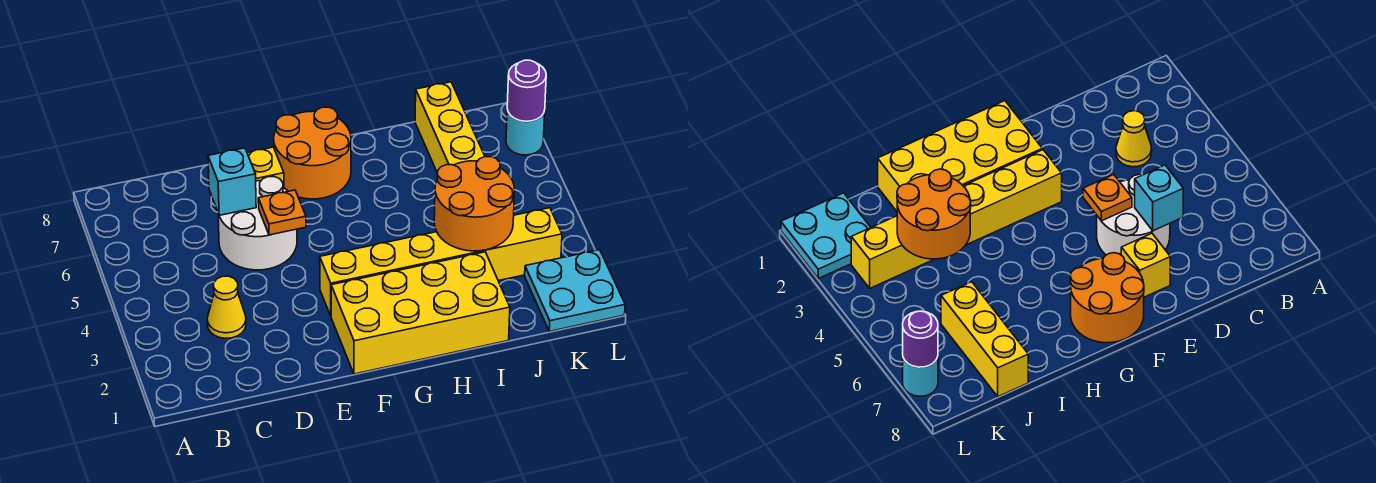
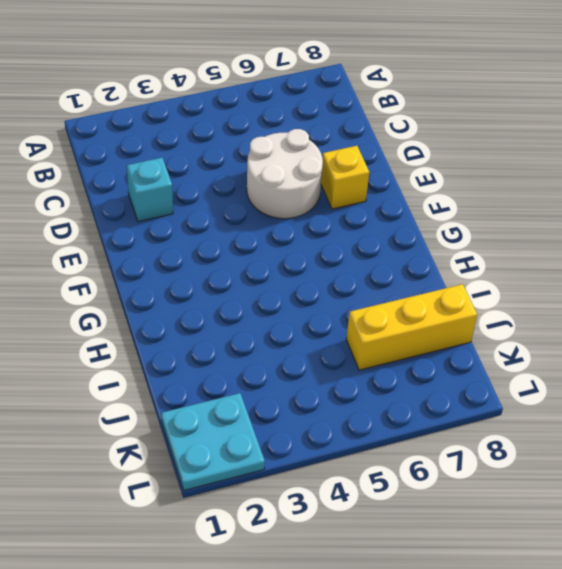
cyan 1x1 brick [127,158,173,222] -> cyan 1x1 brick moved to [208,148,256,215]
none -> yellow 1x1 cone [207,276,246,338]
none -> yellow 2x4 brick [331,252,510,374]
none -> yellow 1x6 brick [320,208,562,316]

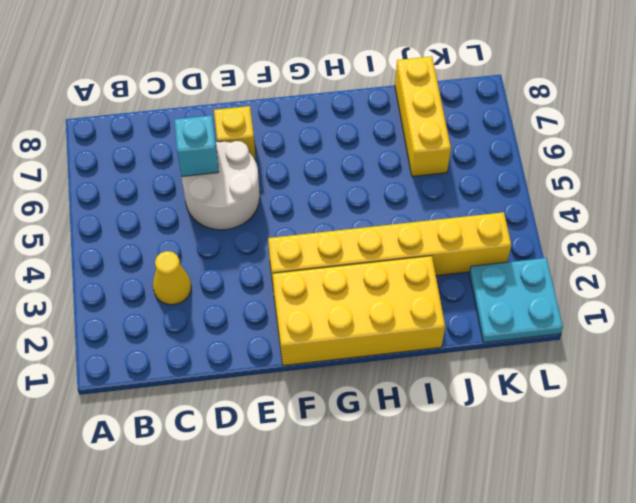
none -> orange 2x2 round brick [274,107,351,199]
none -> cyan 1x1 round brick [506,110,545,155]
none -> orange 1x1 plate [258,190,306,235]

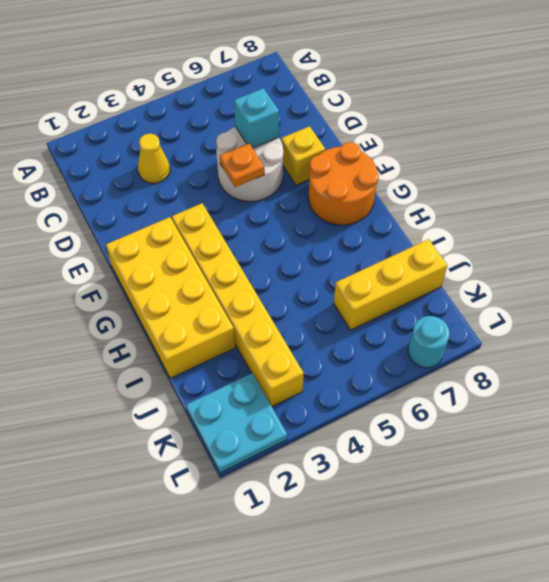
none -> orange 2x2 round brick [434,157,515,251]
none -> purple 1x1 round brick [507,60,546,121]

